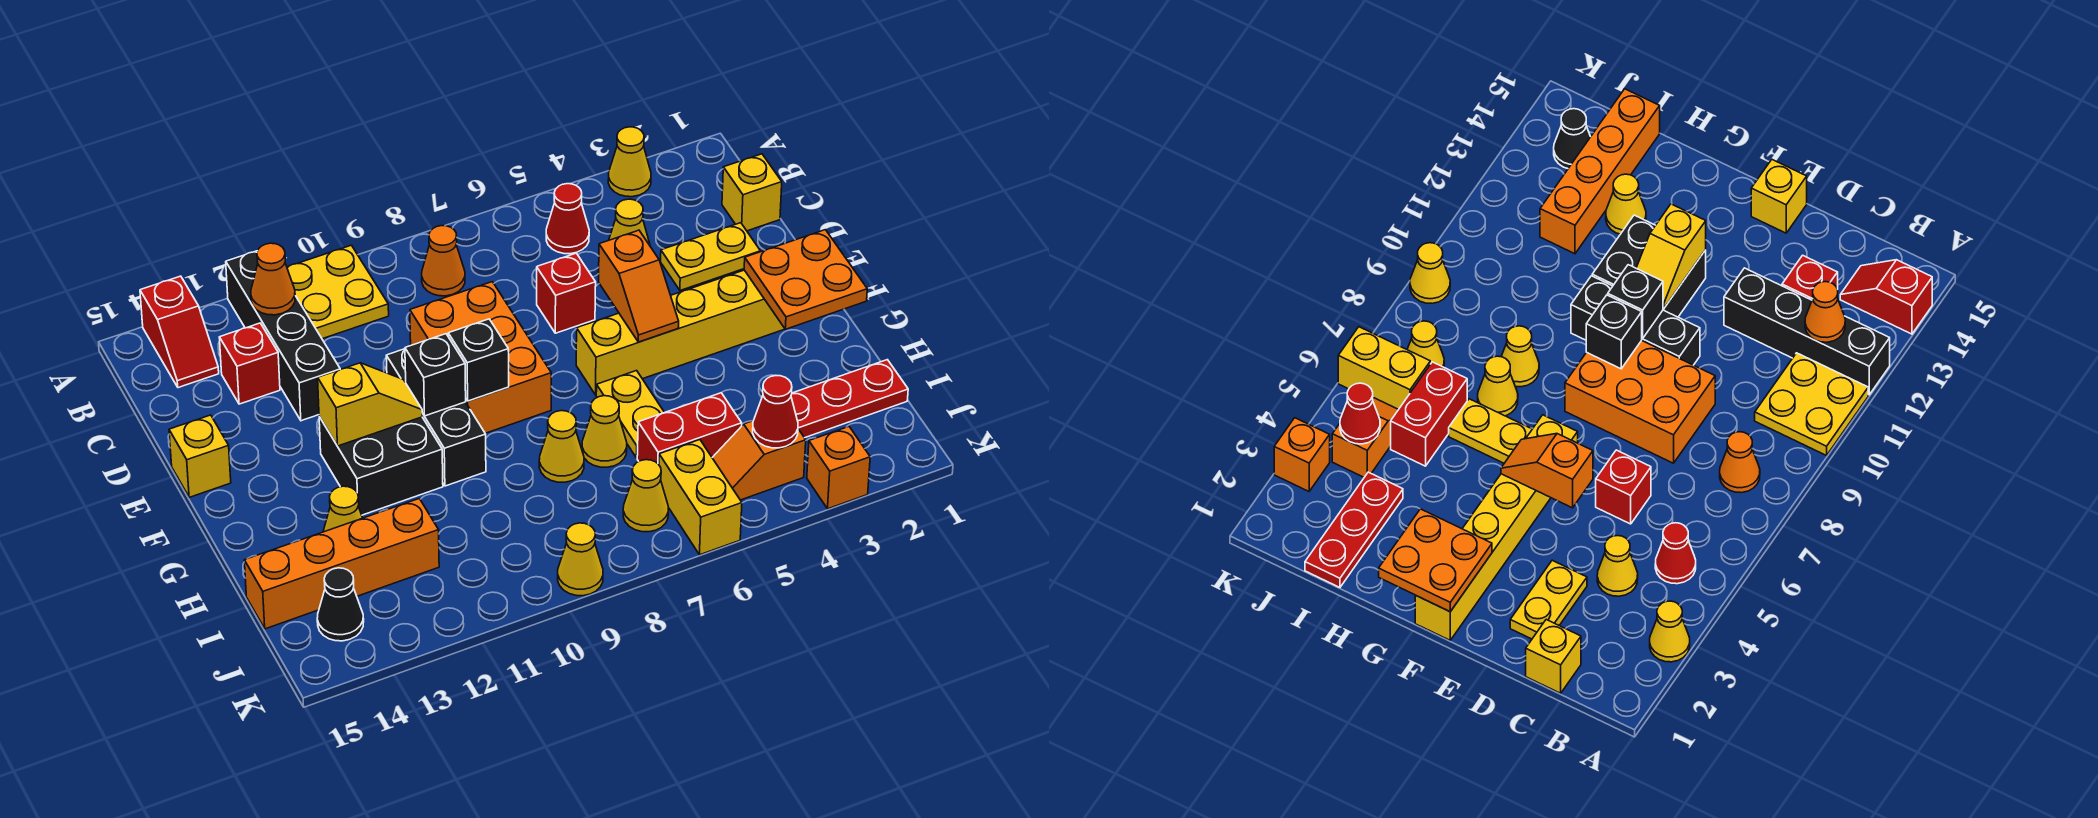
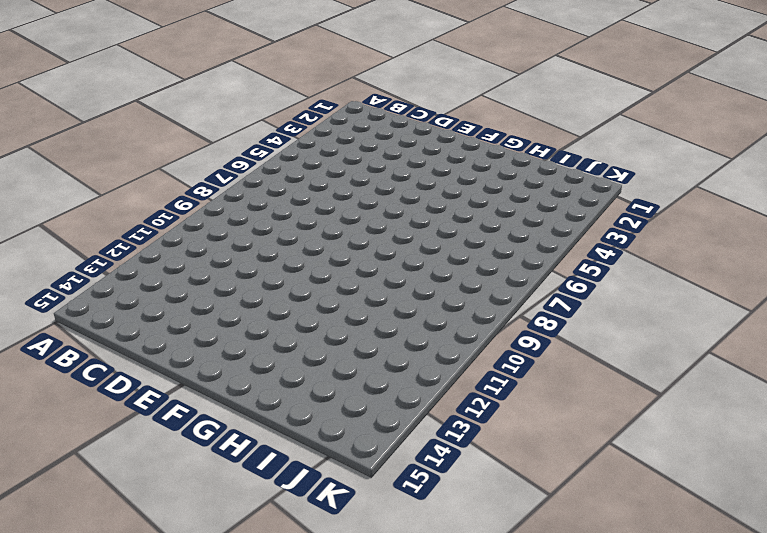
none -> yellow 1x1 cone [608,127,651,197]
none -> yellow 2x2 plate [287,245,389,339]
none -> black 1x4 brick [226,251,340,421]
none -> red 1x2 slope [140,276,219,388]

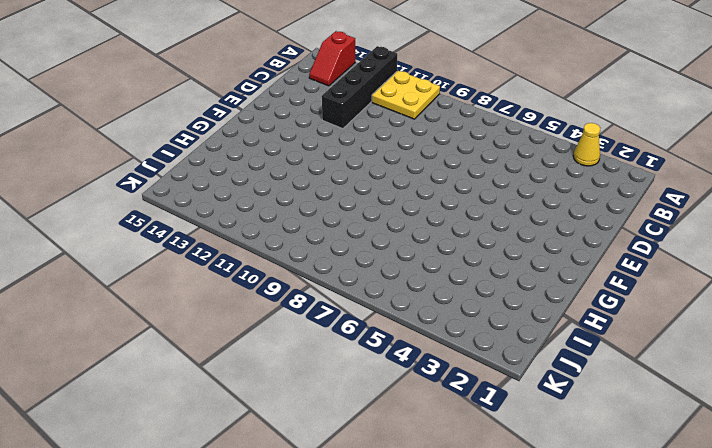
none -> red 1x1 cone [546,184,589,254]
none -> orange 1x1 cone [422,226,465,296]
none -> yellow 1x1 brick [722,154,782,231]
none -> yellow 1x1 cone [609,199,650,245]

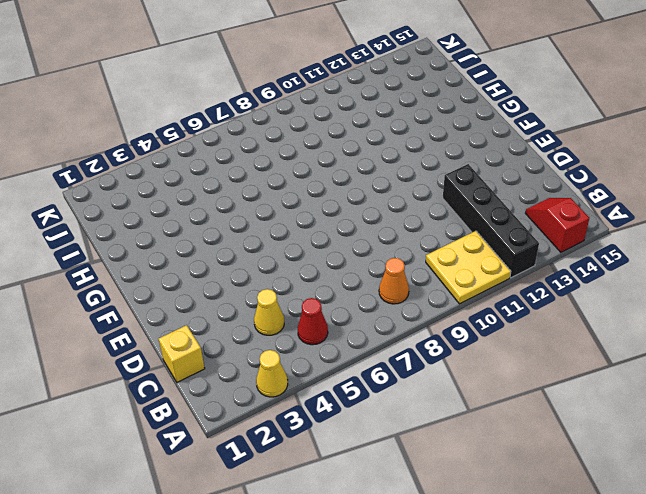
none -> red 1x1 brick [219,323,280,404]
none -> yellow 1x2 plate [661,223,760,290]
none -> red 1x1 brick [537,253,596,333]
none -> orange 2x3 brick [410,282,551,433]

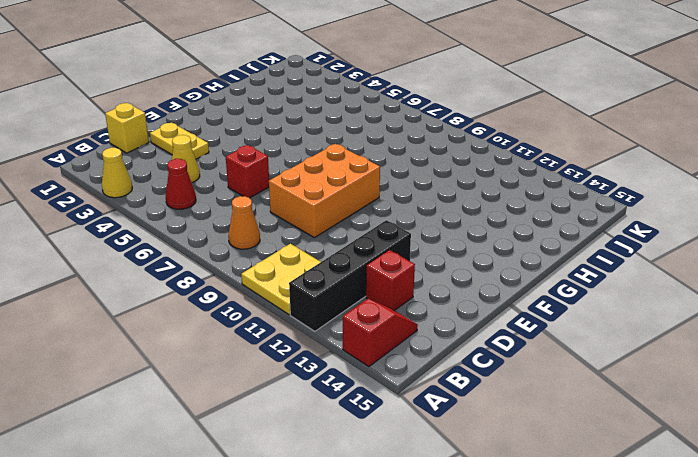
none -> black 1x3 brick [386,349,486,486]
none -> yellow 1x1 brick [169,415,231,497]
none -> yellow 1x6 brick [576,270,785,395]
none -> black 2x2 brick [319,417,443,515]

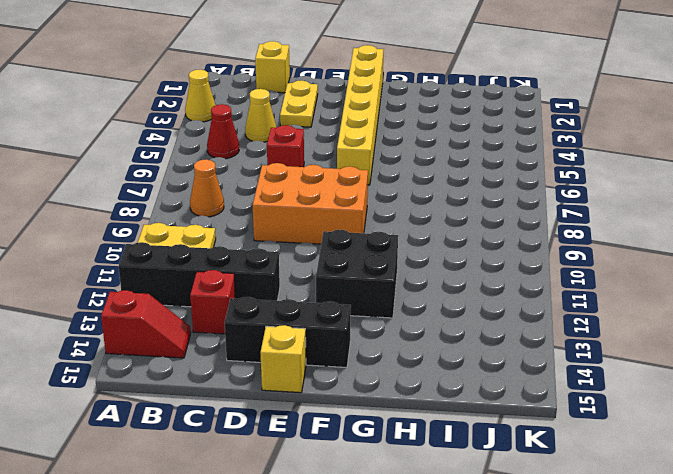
black 1x3 brick [225,297,351,367] -> black 1x3 brick moved to [386,349,486,486]
none -> yellow 1x2 plate [596,371,664,458]
none -> yellow 1x1 cone [582,396,627,467]
none -> yellow 1x1 cone [539,411,584,482]
none -> yellow 1x1 cone [323,486,362,532]

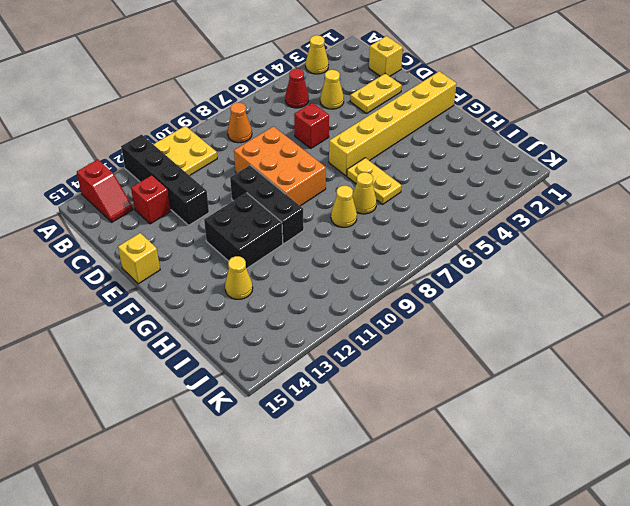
none -> red 1x3 plate [791,360,908,438]
none -> red 1x2 brick [637,393,742,464]
none -> orange 1x4 brick [244,499,439,629]
none -> orange 1x2 slope [712,421,806,500]

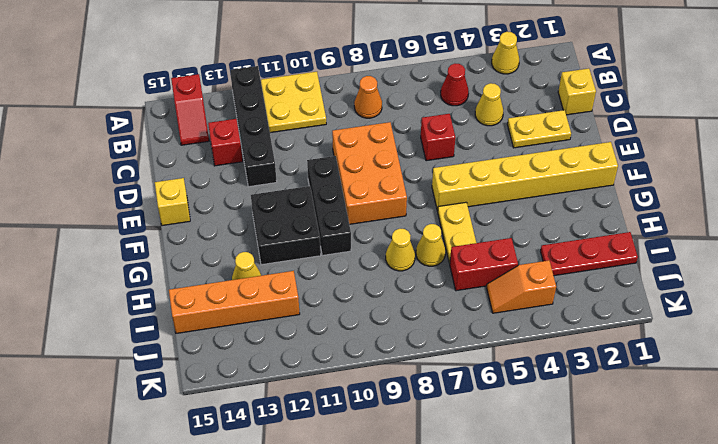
none -> yellow 1x2 brick [659,440,742,555]
none -> yellow 1x1 cone [623,460,668,532]
none -> black 1x1 cone [317,568,364,641]
none -> orange 1x1 brick [807,427,870,509]

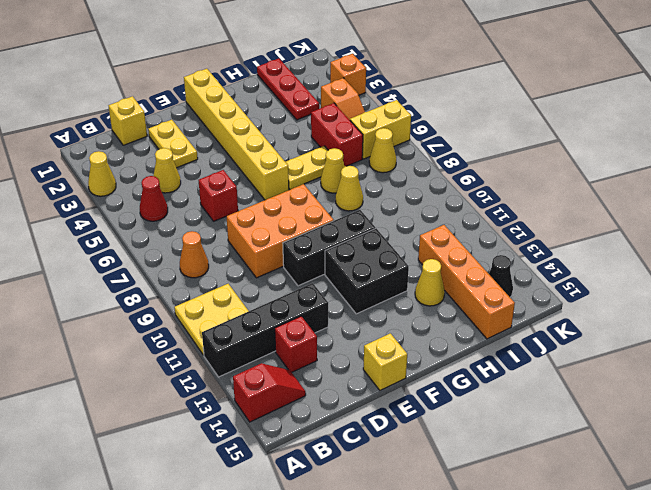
none -> yellow 1x1 cone [558,523,603,596]
none -> orange 1x1 cone [251,243,295,315]
none -> orange 1x2 slope [599,230,679,342]
none -> orange 2x2 plate [744,230,867,329]

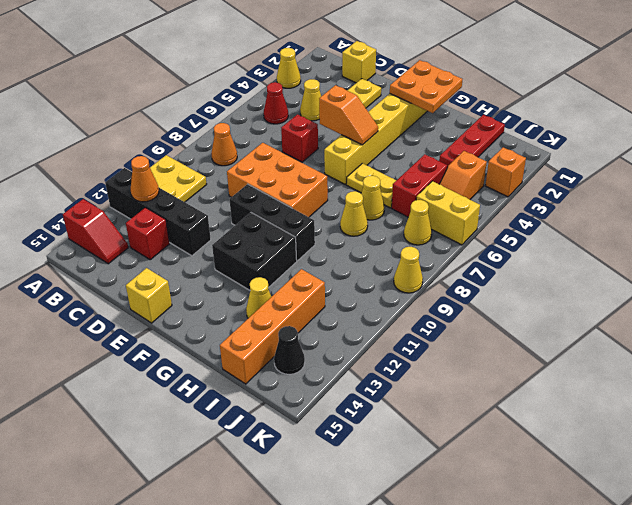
none -> black 1x1 brick [448,319,509,401]
none -> black 1x1 brick [405,334,466,416]
none -> yellow 1x2 slope [318,363,422,446]
none -> red 1x1 cone [753,376,798,448]

